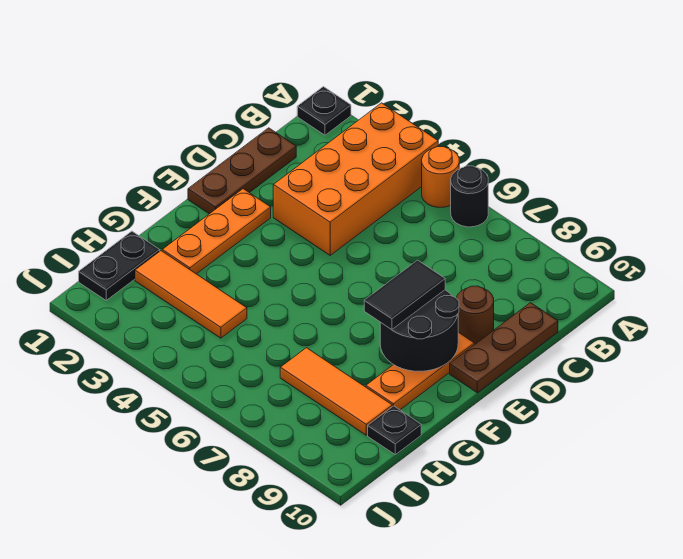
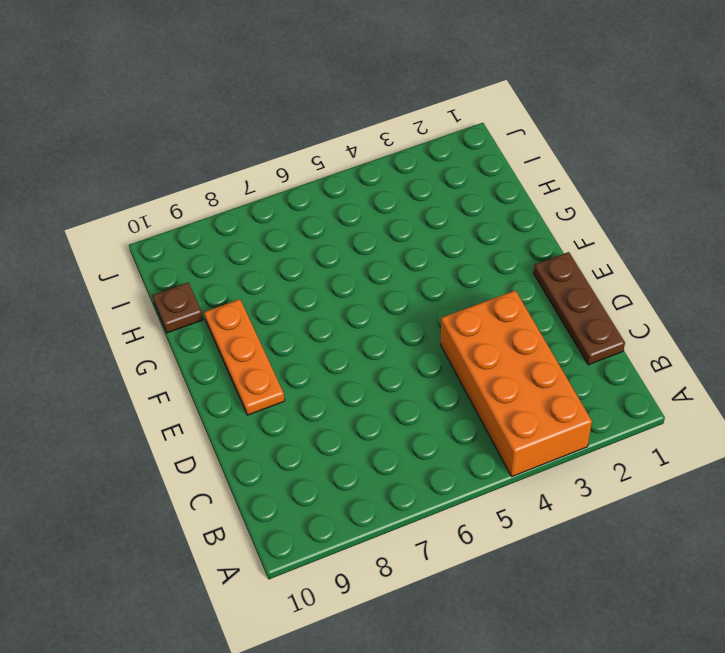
brown 1x1 plate [152,282,203,333] -> black 1x1 plate [368,406,421,455]
none -> black 1x1 plate [297,87,351,135]
none -> orange 1x1 round brick [422,147,459,207]
none -> black 1x1 round brick [451,166,488,227]

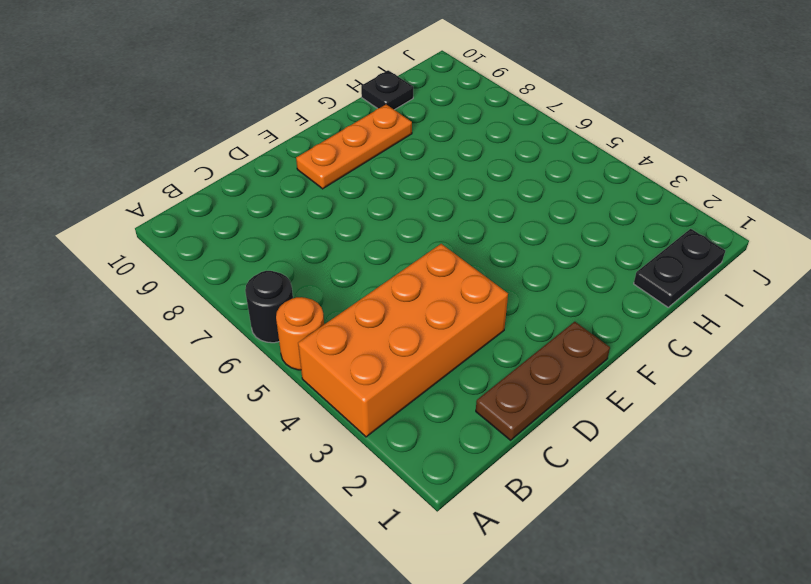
none -> black 1x1 plate [297,87,351,135]
none -> brown 1x3 plate [450,303,558,393]
none -> brown 1x1 round brick [456,286,494,345]

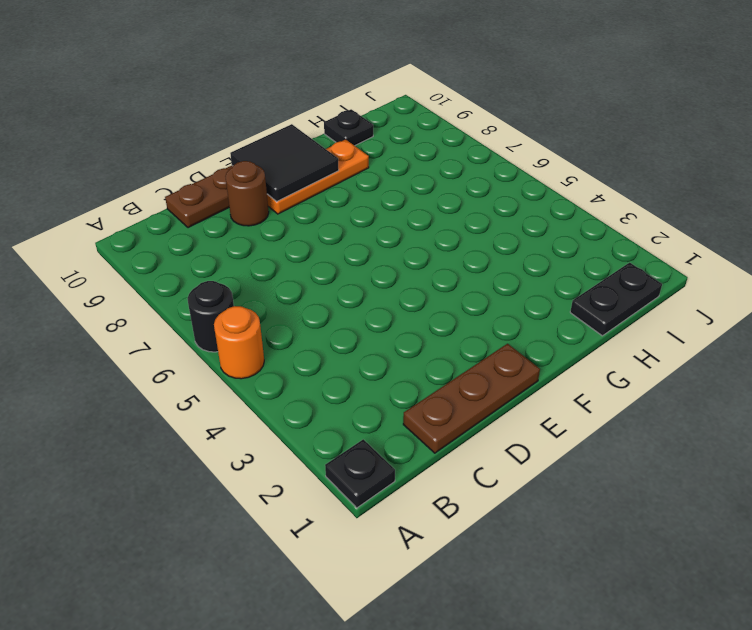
black 2x2 tile [230,124,339,202] -> black 2x2 round brick [380,290,459,371]
none -> orange 2x4 brick [273,103,438,255]
none -> orange 1x3 plate [162,189,271,274]
none -> orange 1x3 tile [135,251,247,338]

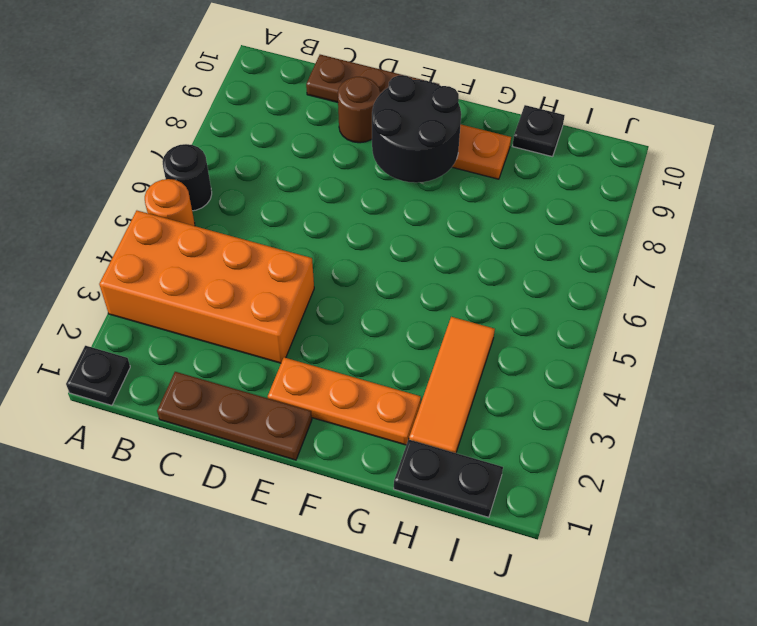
none -> orange 1x3 tile [280,348,392,435]
none -> black 1x2 tile [364,260,445,330]

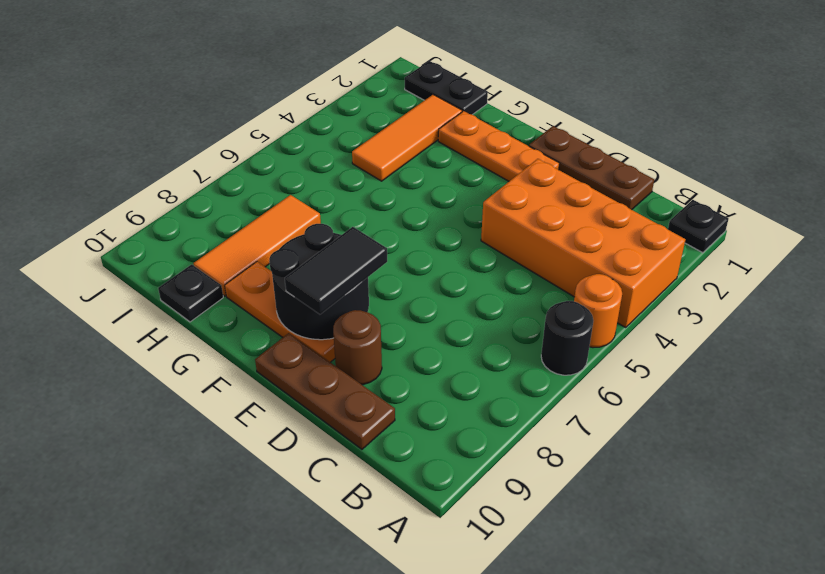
black 1x2 tile [285,227,387,314] -> black 1x2 tile turned to [364,260,445,330]

